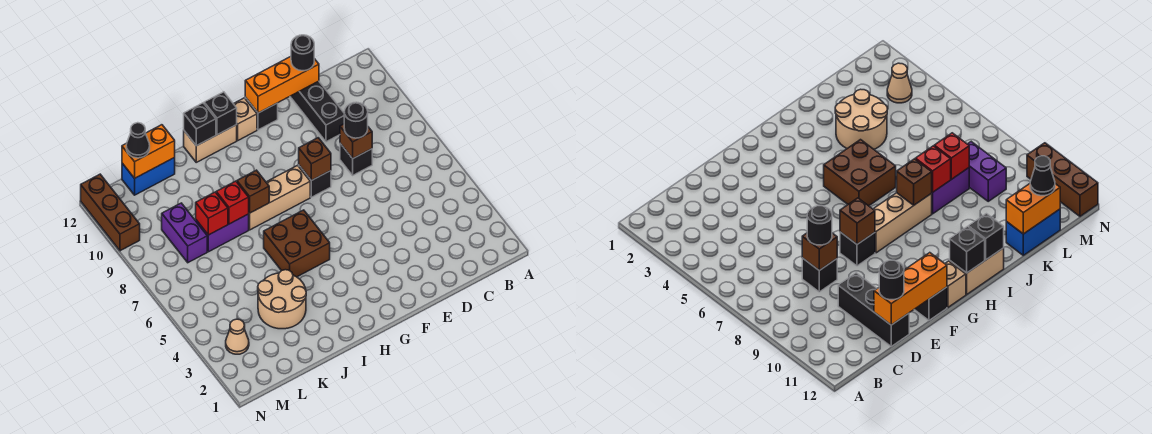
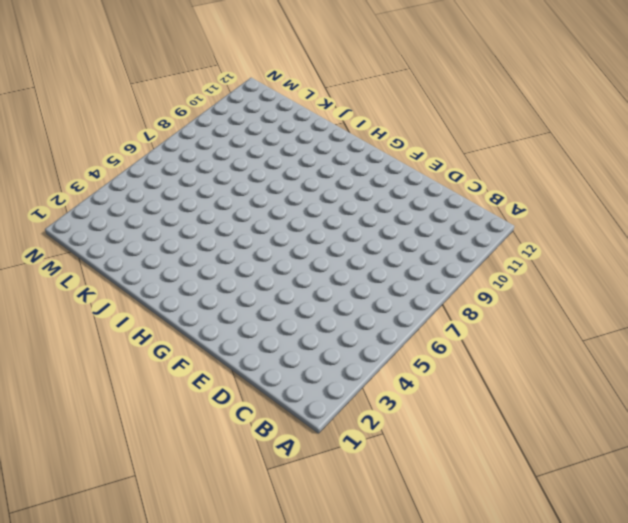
none -> black 1x1 brick [340,144,372,175]
none -> black 1x3 brick [290,81,344,142]
none -> black 1x1 brick [299,166,331,197]

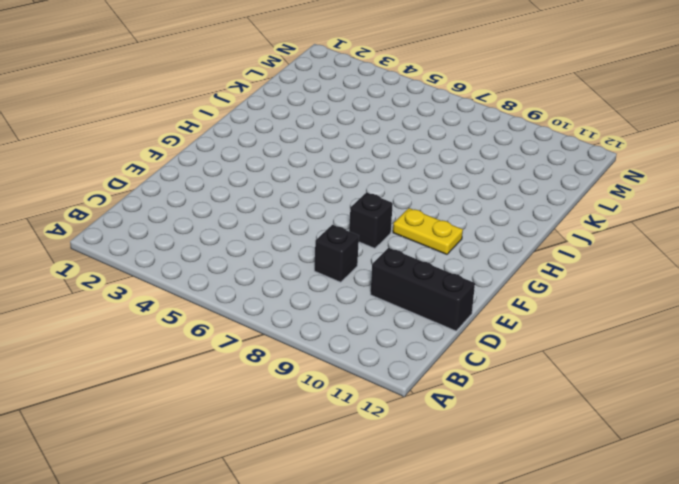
yellow 1x2 plate [393,208,463,254] -> none
none -> black 1x1 brick [245,98,278,130]
none -> tan 1x3 brick [249,165,310,230]
none -> tan 1x1 brick [234,98,257,141]

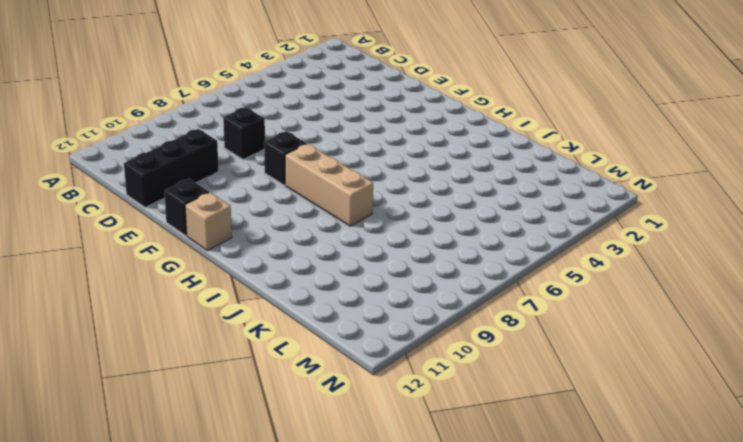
none -> brown 2x2 brick [264,210,330,277]
none -> tan 1x2 brick [184,125,237,162]
none -> tan 2x2 round brick [258,270,306,329]

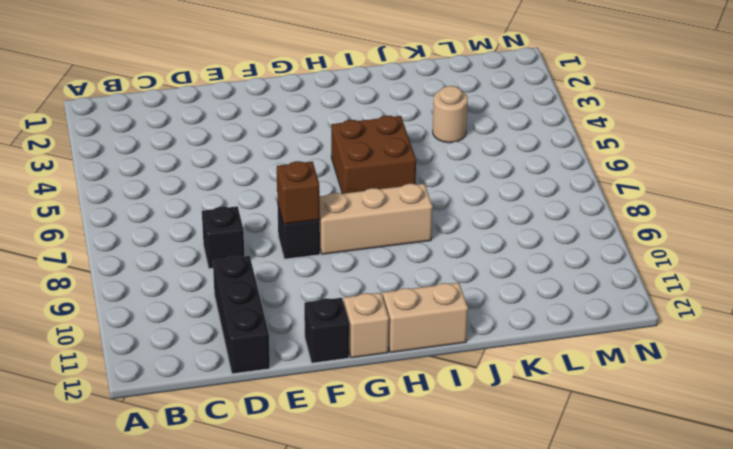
tan 1x1 round brick [433,86,468,143] -> tan 2x2 round brick [258,270,306,329]
none -> purple 1x2 brick [196,214,249,252]
none -> blue 1x2 brick [122,158,175,195]
none -> purple 1x2 brick [162,203,207,263]

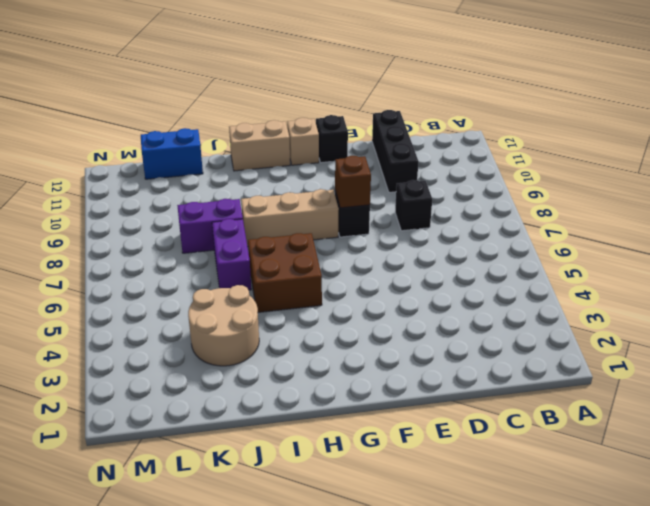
purple 1x2 brick [212,219,251,290] -> purple 1x2 brick moved to [162,203,207,263]
none -> tan 1x1 cone [226,319,249,354]
none -> brown 1x3 brick [81,174,140,251]
none -> brown 1x1 brick [340,124,372,159]

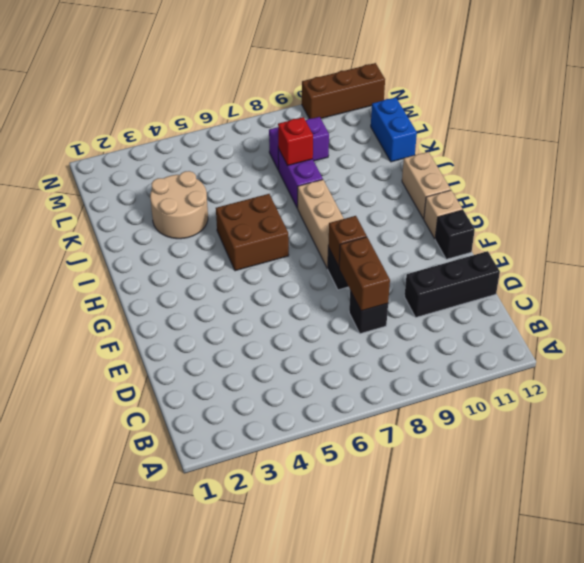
brown 1x2 brick [339,237,390,311] -> brown 1x1 brick [340,124,372,159]
none -> tan 1x1 cone [226,319,249,354]
none -> orange 1x3 brick [245,57,319,113]
none -> black 1x1 brick [204,92,237,135]

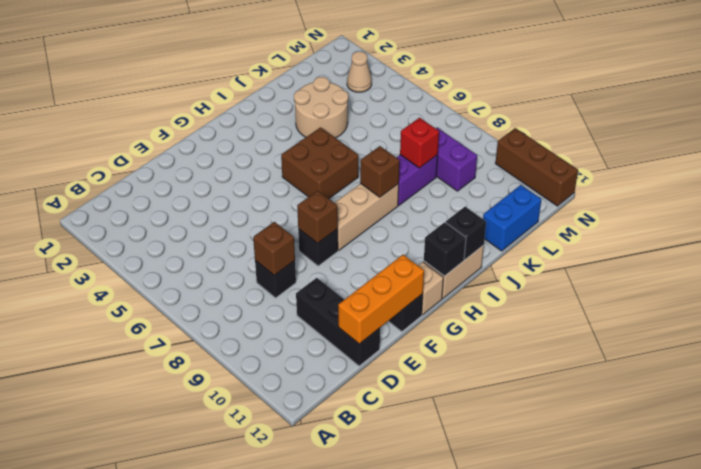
none -> red 1x1 brick [216,181,249,224]
none -> orange 1x2 brick [122,125,175,178]
none -> black 1x1 round brick [344,102,368,138]

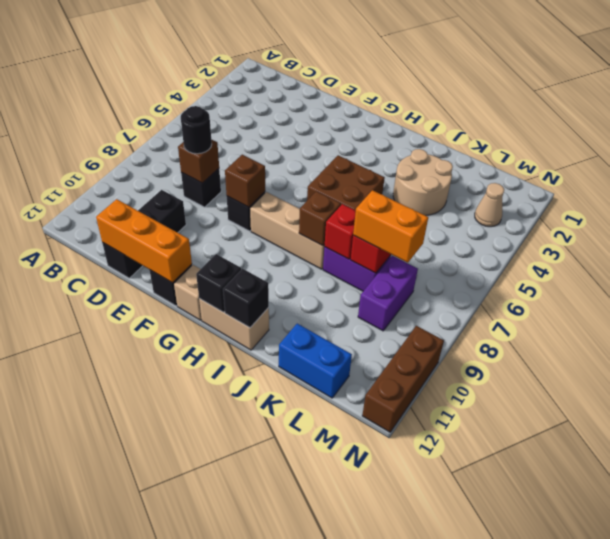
orange 1x2 brick [353,190,428,263] -> orange 1x2 brick moved to [122,125,175,178]
none -> black 1x1 round brick [291,35,314,71]
none -> black 1x1 cone [126,123,150,158]

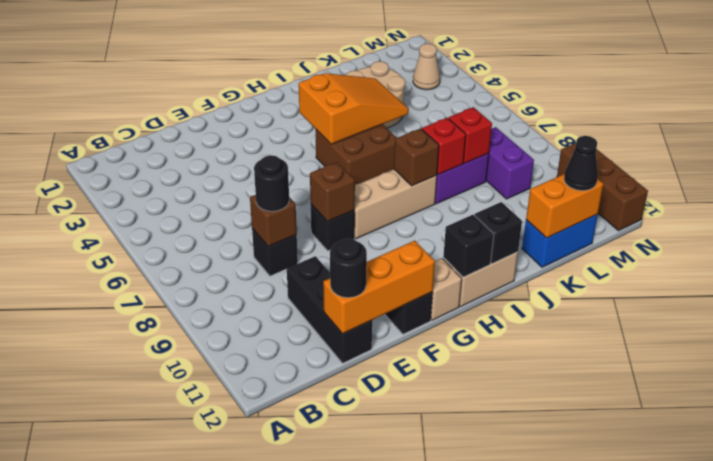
orange 2x3 slope [299,73,409,144] -> none

